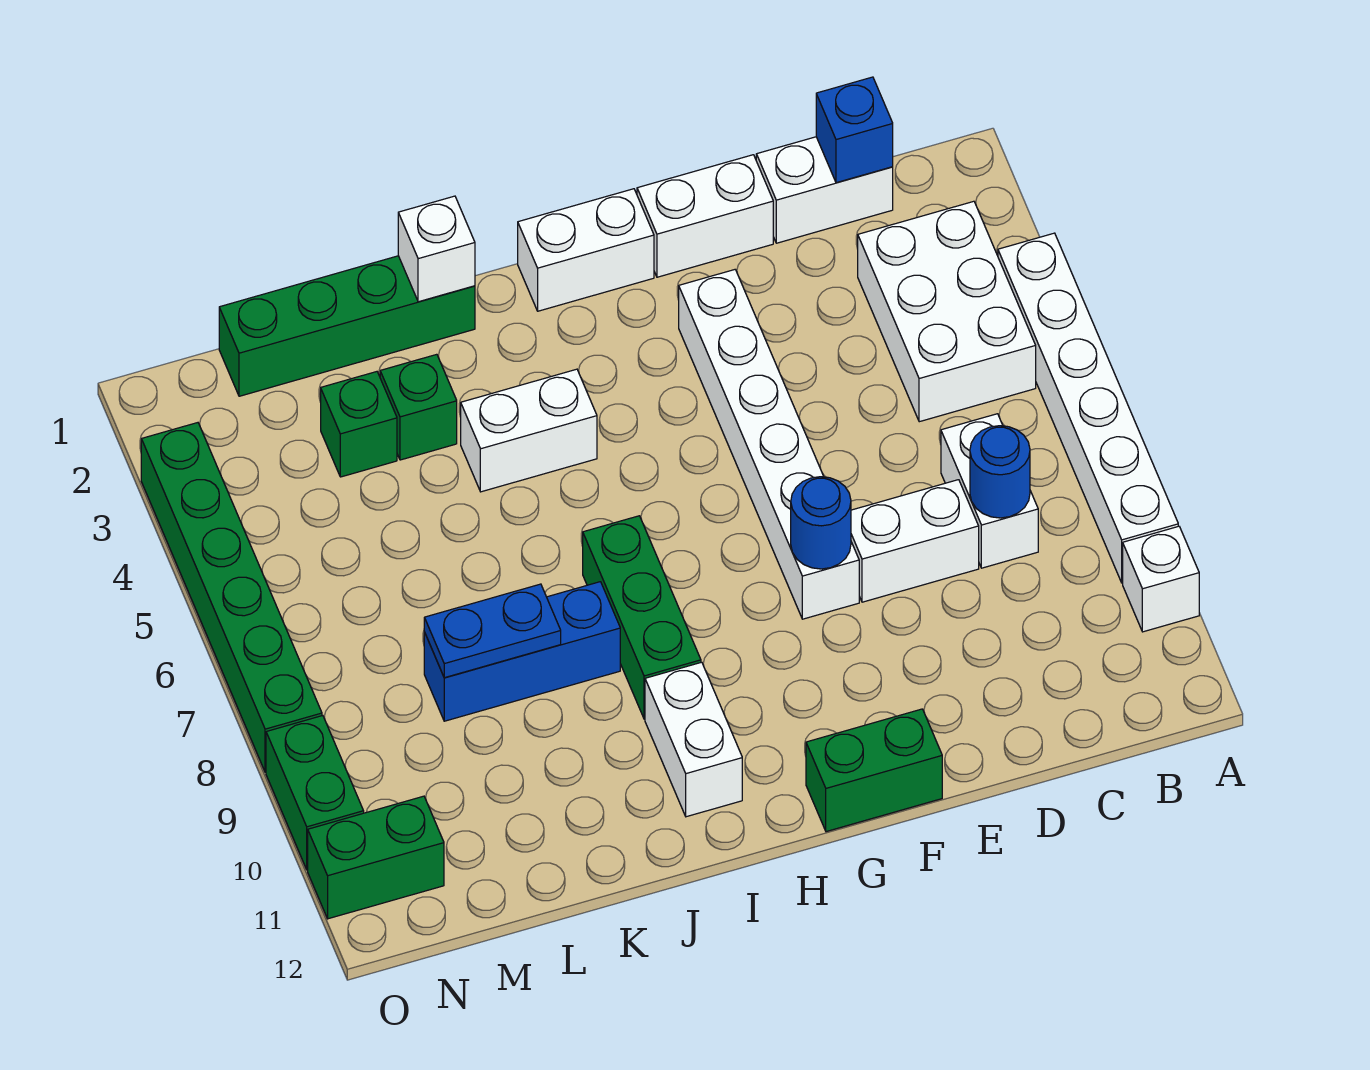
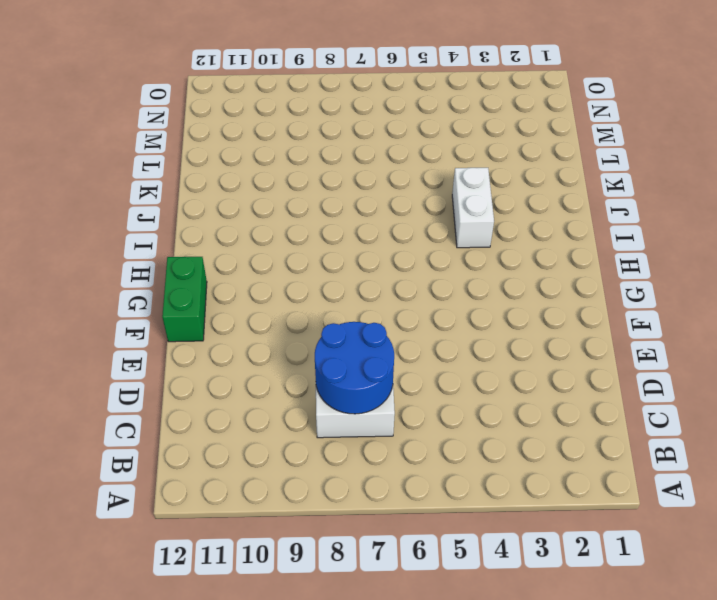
blue 2x2 round brick [315,322,394,414] -> blue 1x1 round brick [970,426,1030,518]
none -> white 1x6 brick [998,233,1178,583]
none -> white 1x1 brick [1123,526,1199,632]
none -> white 2x3 brick [858,201,1036,422]

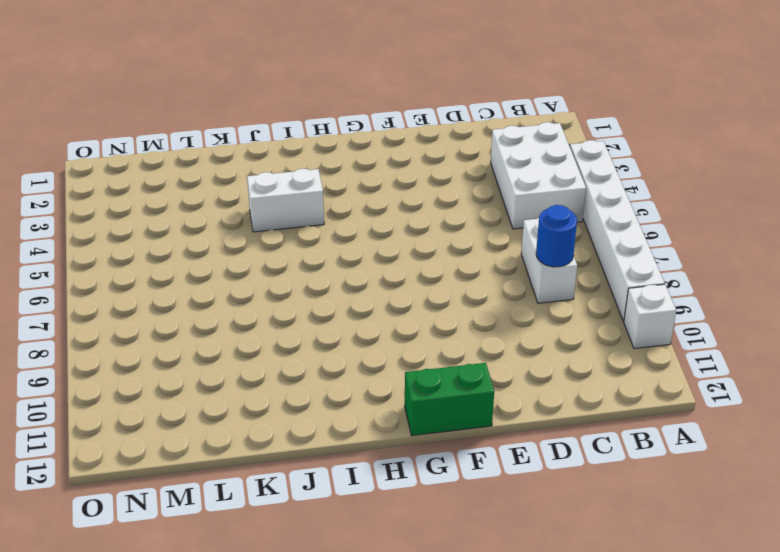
none -> white 1x2 brick [756,137,893,243]
none -> white 1x2 brick [851,480,979,602]
none -> white 1x2 brick [637,155,773,277]

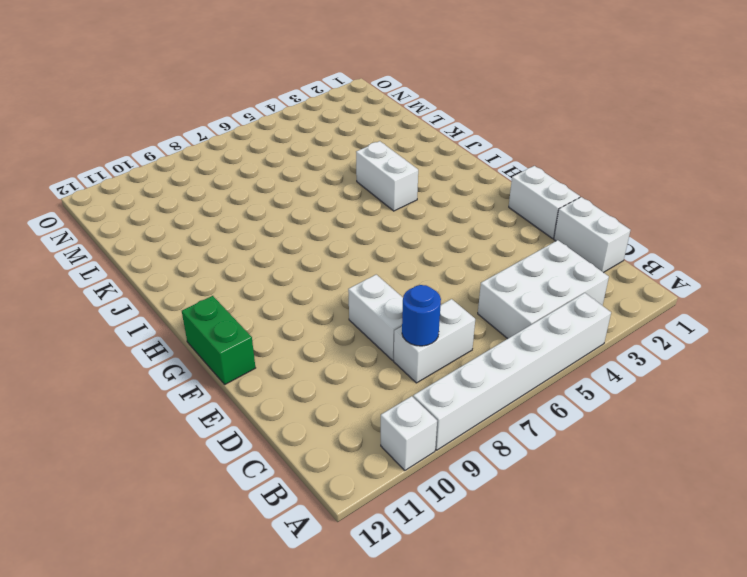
none -> white 1x6 brick [679,270,859,619]
none -> white 1x2 brick [518,189,654,311]
none -> green 1x3 brick [583,516,701,719]

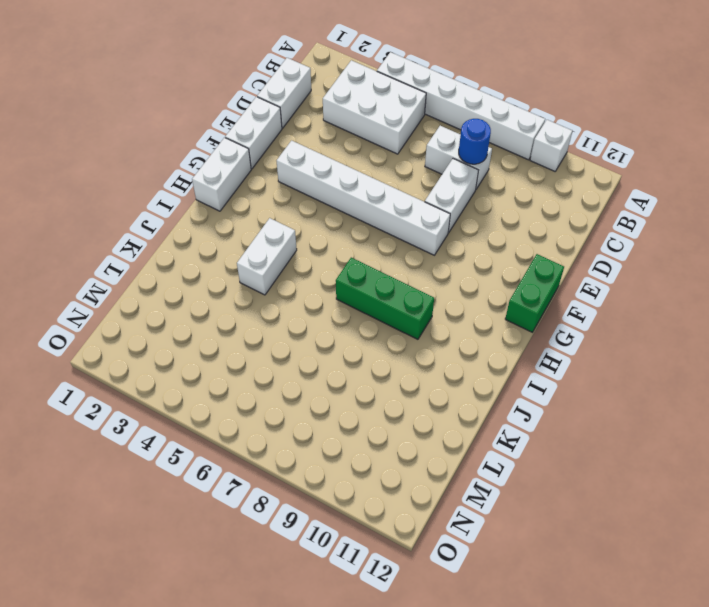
none -> white 1x2 brick [645,662,742,817]
none -> green 1x4 brick [219,256,475,396]
none -> blue 1x3 brick [424,582,620,721]

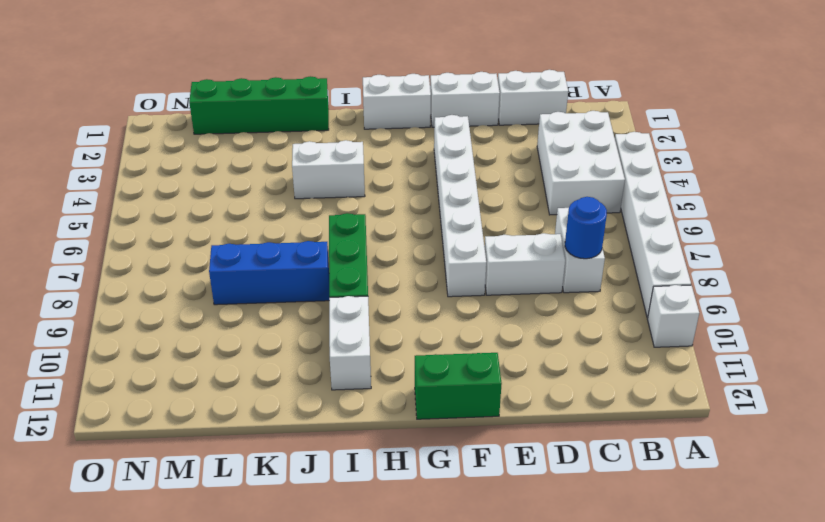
none -> green 1x1 brick [380,354,457,460]
none -> green 1x1 brick [321,372,397,477]
none -> green 1x2 brick [308,796,444,919]

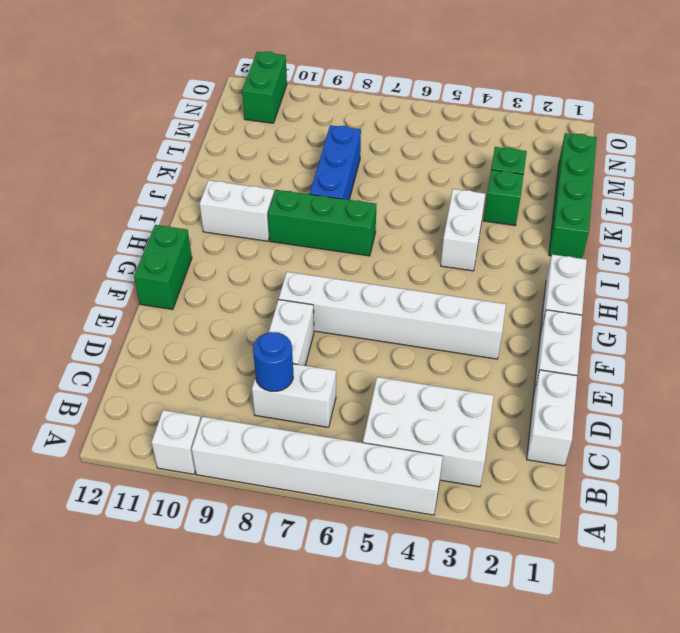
none -> green 1x6 brick [141,423,322,772]
none -> green 1x2 brick [266,716,364,870]
none -> blue 1x1 brick [816,77,893,183]

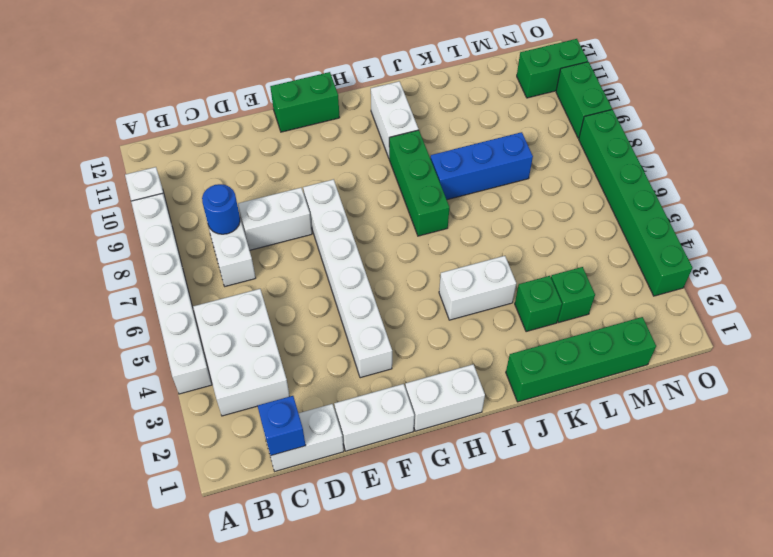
none -> blue 1x1 round brick [791,477,851,569]
none -> white 1x1 brick [398,196,475,302]
none -> blue 1x2 plate [424,584,561,678]

